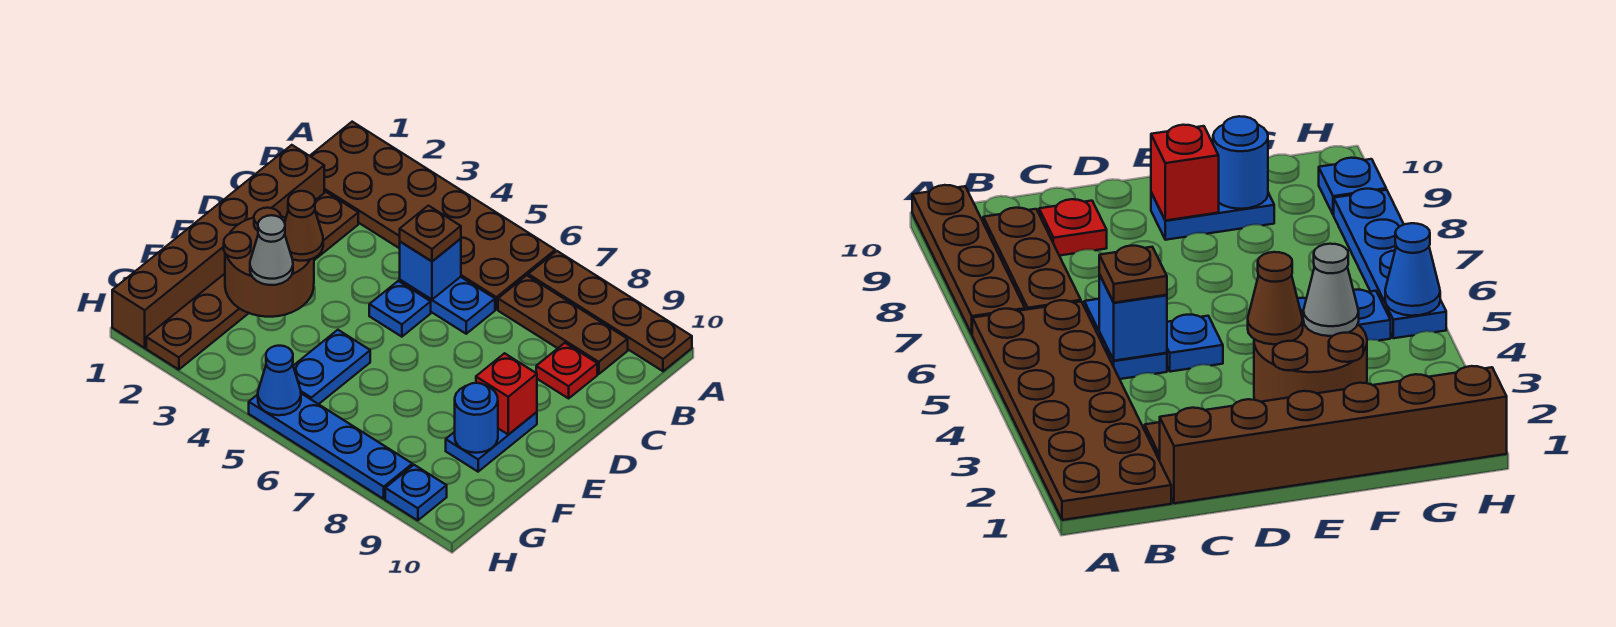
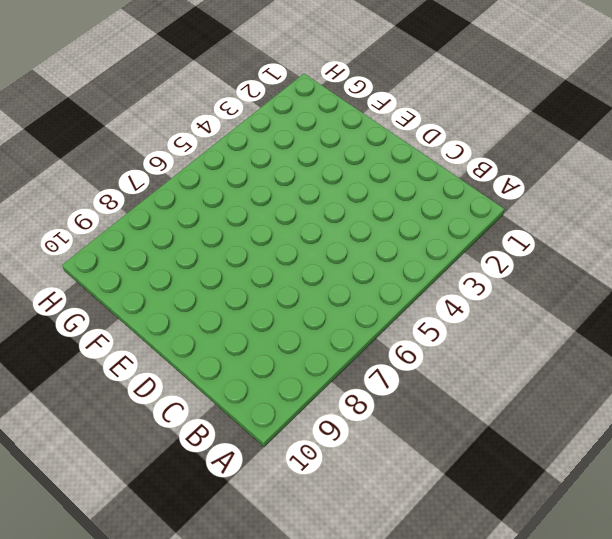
none -> brown 2x6 plate [310,122,555,309]
none -> brown 1x4 plate [528,251,692,371]
none -> brown 1x3 plate [498,275,628,374]

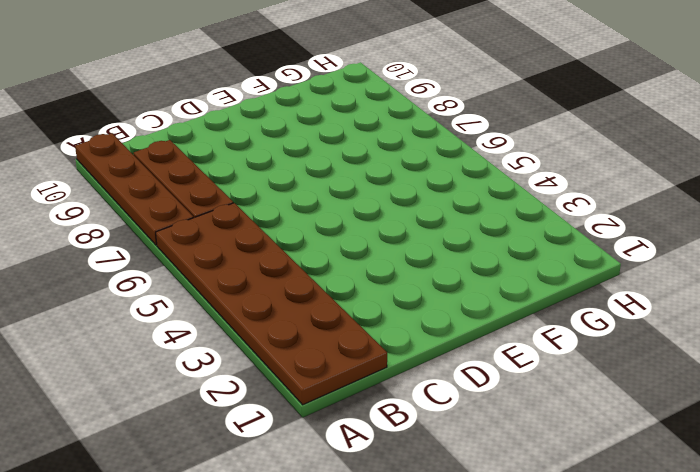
none -> brown 1x6 brick [112,145,324,348]
none -> brown 1x6 plate [146,192,358,370]
none -> blue 1x2 plate [400,277,495,334]

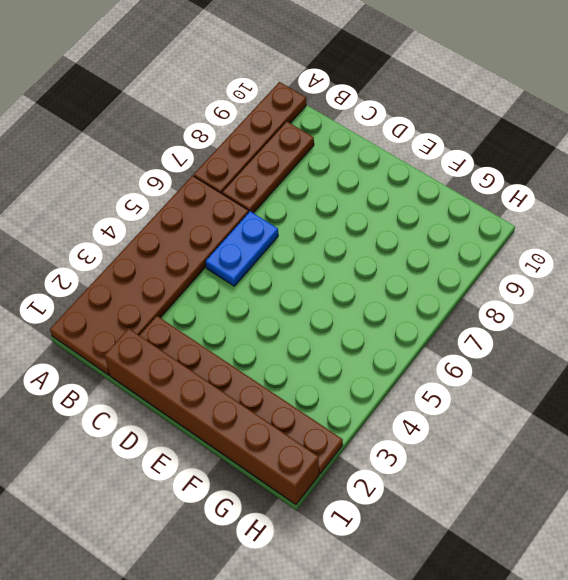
none -> red 1x1 plate [536,343,597,398]
none -> blue 1x1 plate [369,281,431,337]
none -> blue 1x2 plate [446,412,537,472]

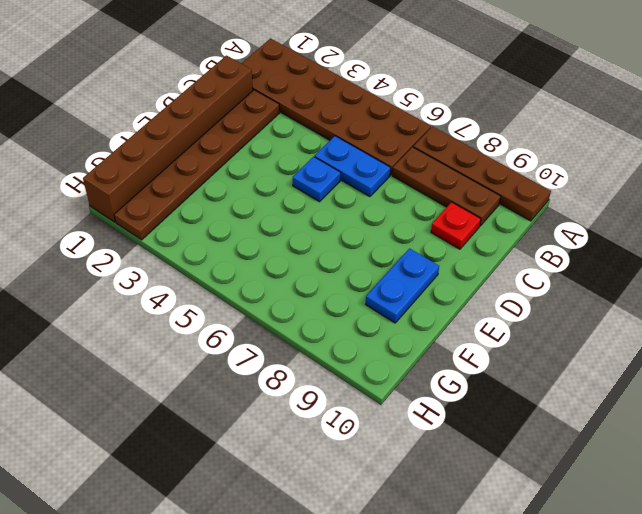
none -> blue 1x2 plate [293,330,370,404]
none -> blue 1x4 plate [249,394,412,499]
none -> blue 1x1 plate [385,465,447,520]

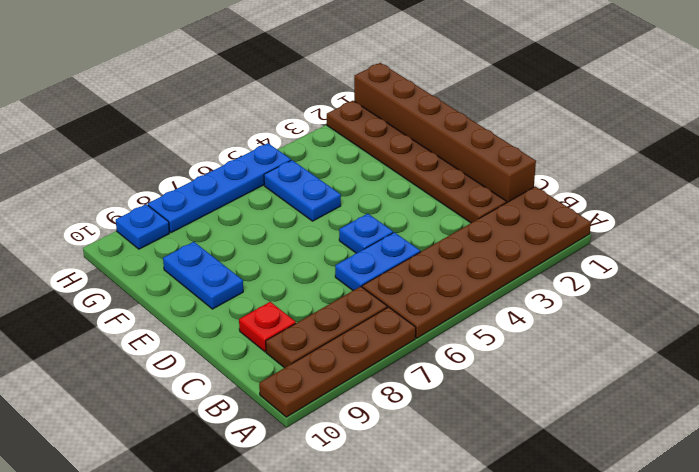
none -> blue 1x1 brick [400,239,461,300]
none -> brown 2x2 round brick [224,208,314,317]
none -> red 1x1 brick [476,353,537,435]

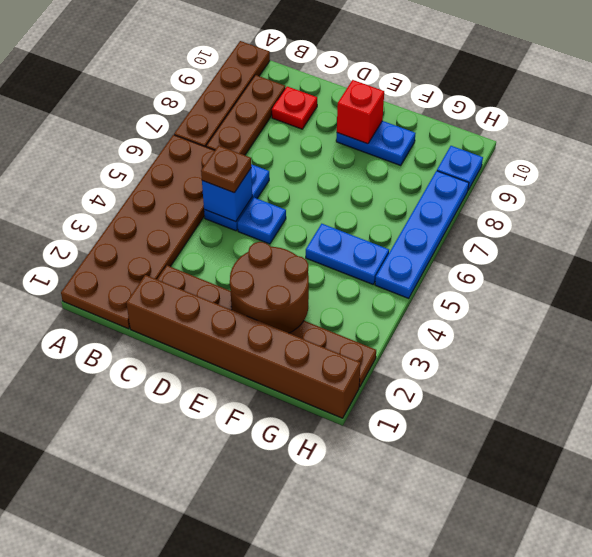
none -> blue 1x1 round brick [455,383,498,453]
none -> blue 1x1 cone [258,346,301,415]
none -> brown 1x1 cone [285,191,323,261]

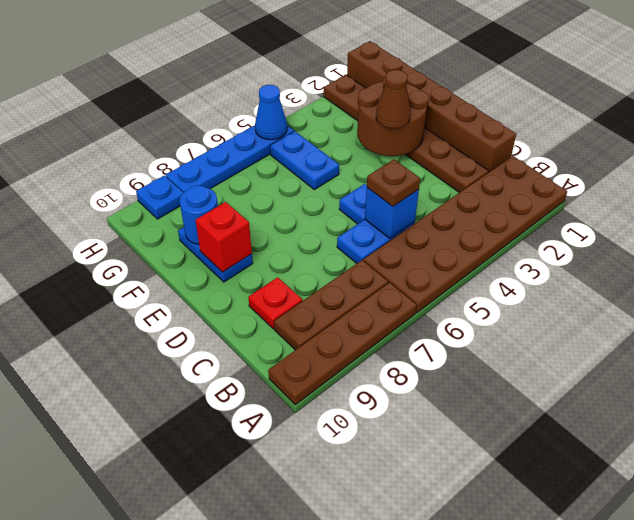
none -> grey 1x1 cone [250,215,293,285]

